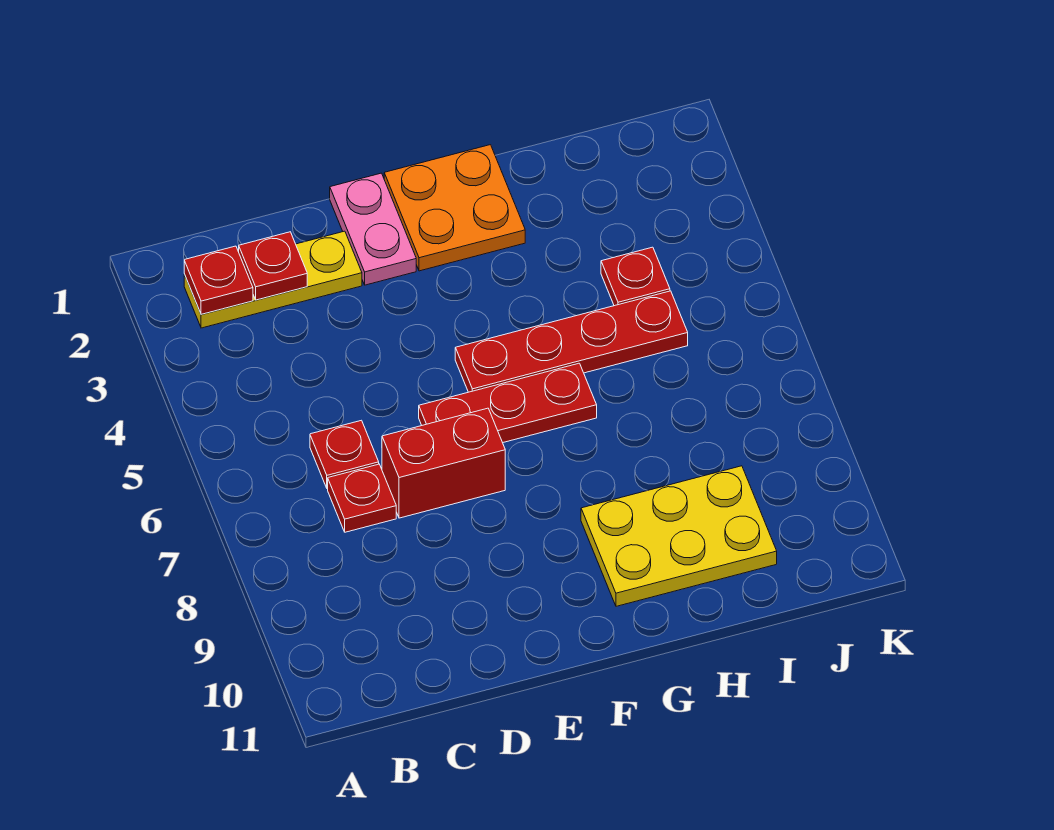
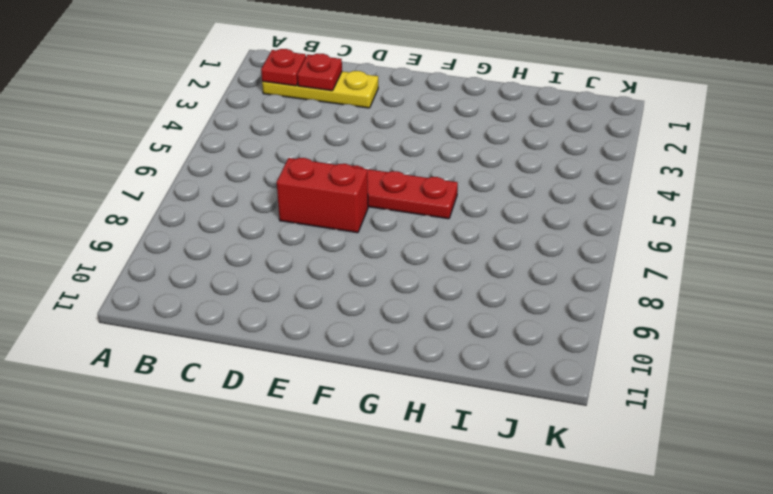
none -> red 1x1 plate [310,420,379,489]
none -> red 1x1 plate [328,464,396,532]
none -> pink 1x2 plate [330,173,416,285]

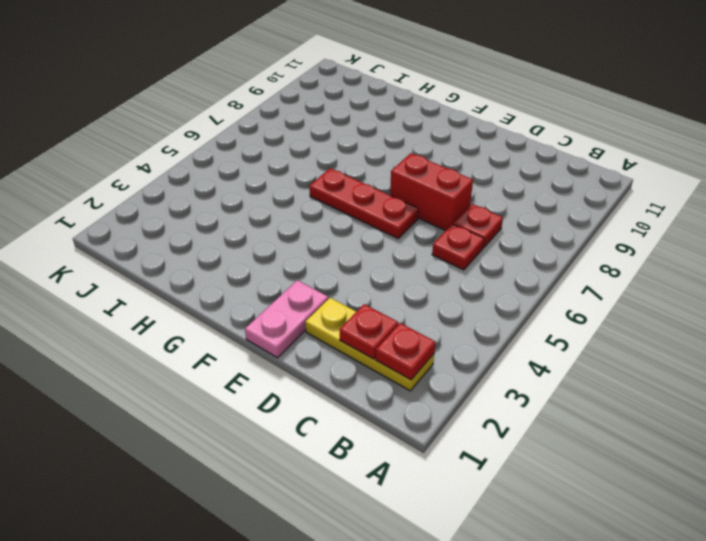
none -> orange 2x2 plate [384,145,525,271]
none -> red 1x4 plate [455,291,688,392]
none -> yellow 2x3 plate [581,466,777,606]

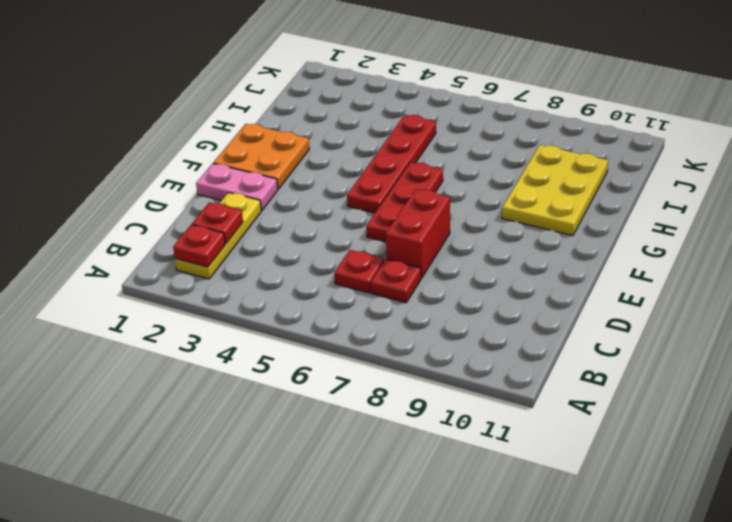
none -> red 1x1 plate [601,247,670,306]

